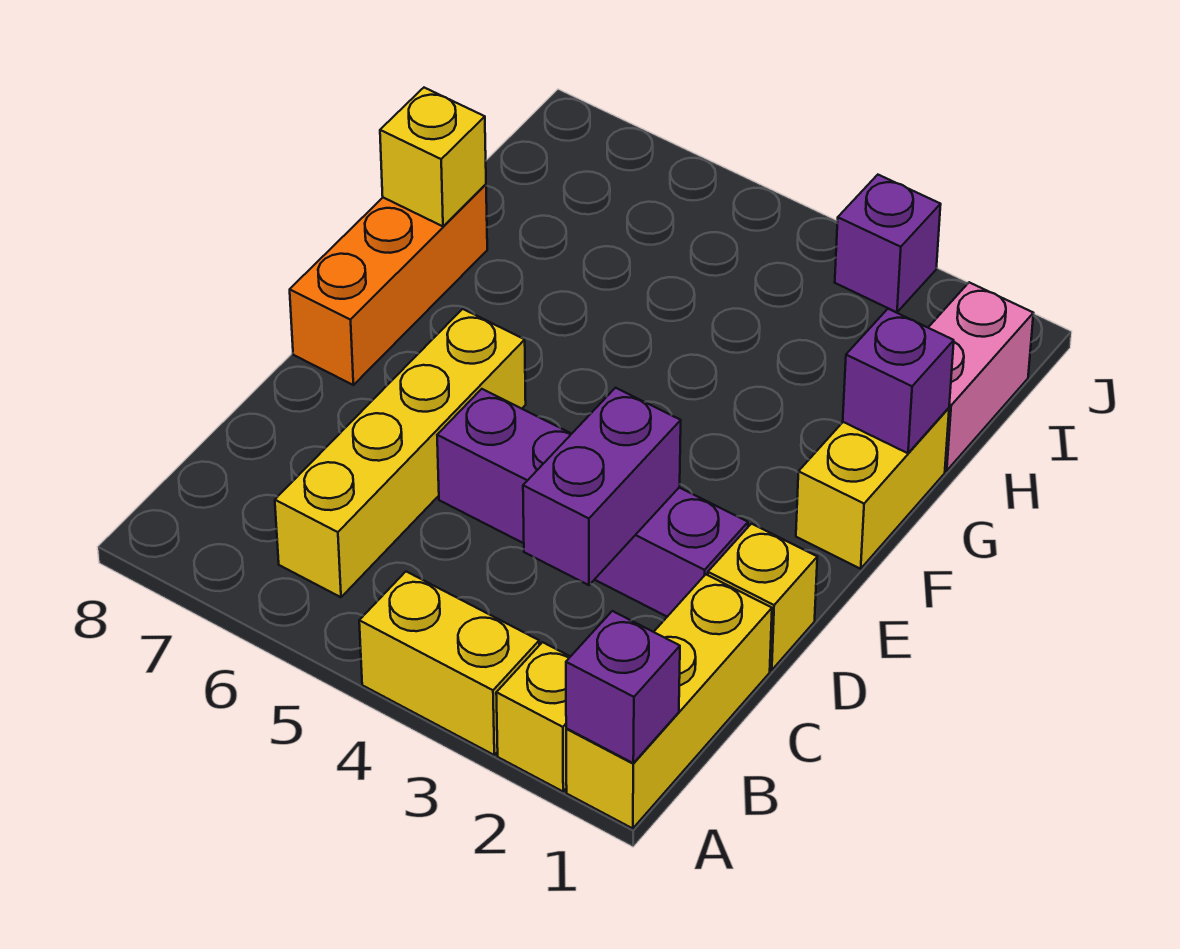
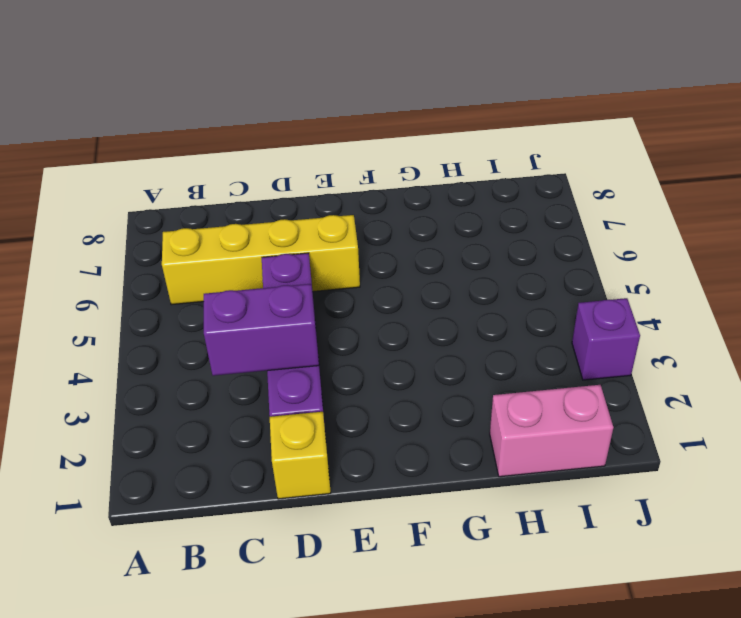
none -> yellow 1x3 brick [566,574,772,829]
none -> yellow 1x1 brick [496,642,570,791]
none -> yellow 1x2 brick [359,572,539,755]

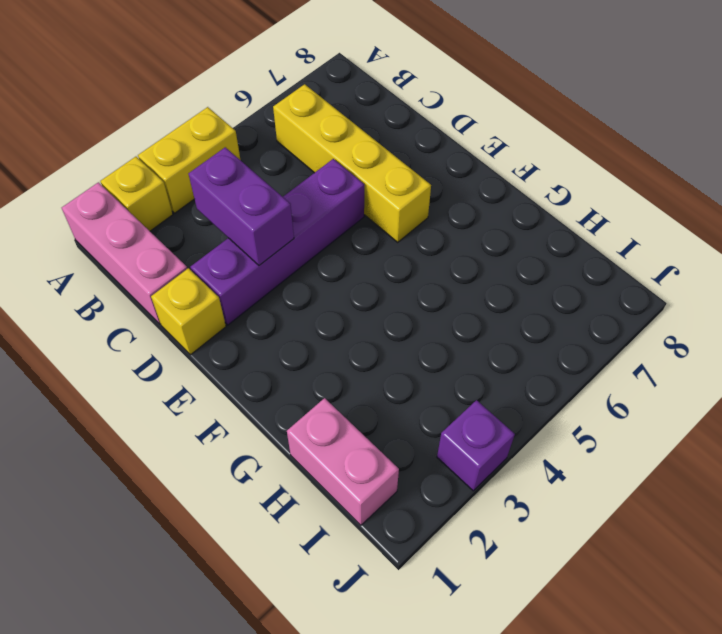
pink 1x3 brick [62,182,187,324] -> yellow 1x3 brick [566,574,772,829]
none -> orange 1x3 brick [290,184,487,385]
none -> yellow 1x2 brick [796,408,949,569]
none -> purple 1x1 brick [566,611,680,763]

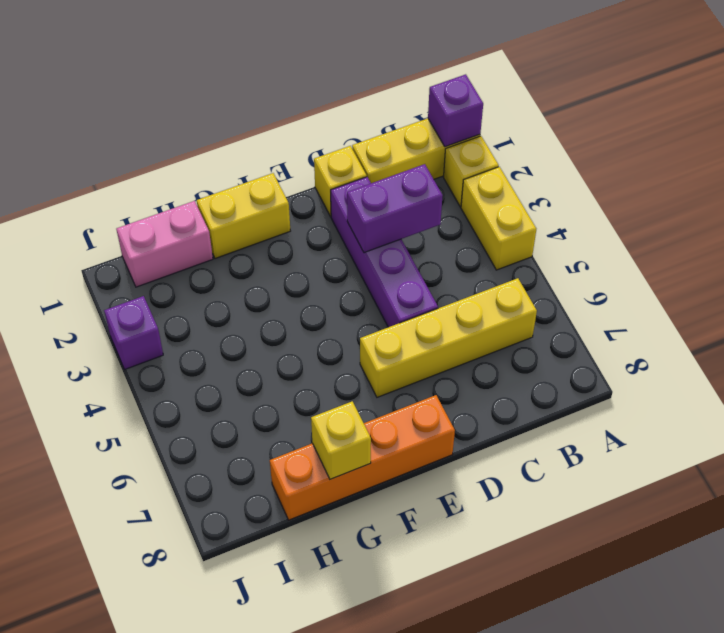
orange 1x4 brick [270,395,455,520] -> orange 1x3 brick [290,184,487,385]
none -> purple 1x1 brick [843,309,954,453]

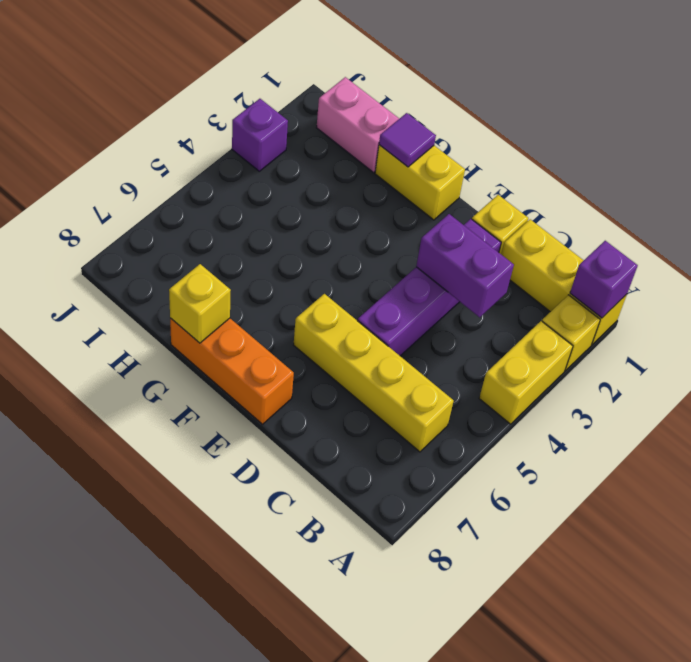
purple 1x1 tile [379,113,436,167] -> purple 1x1 brick [843,309,954,453]

